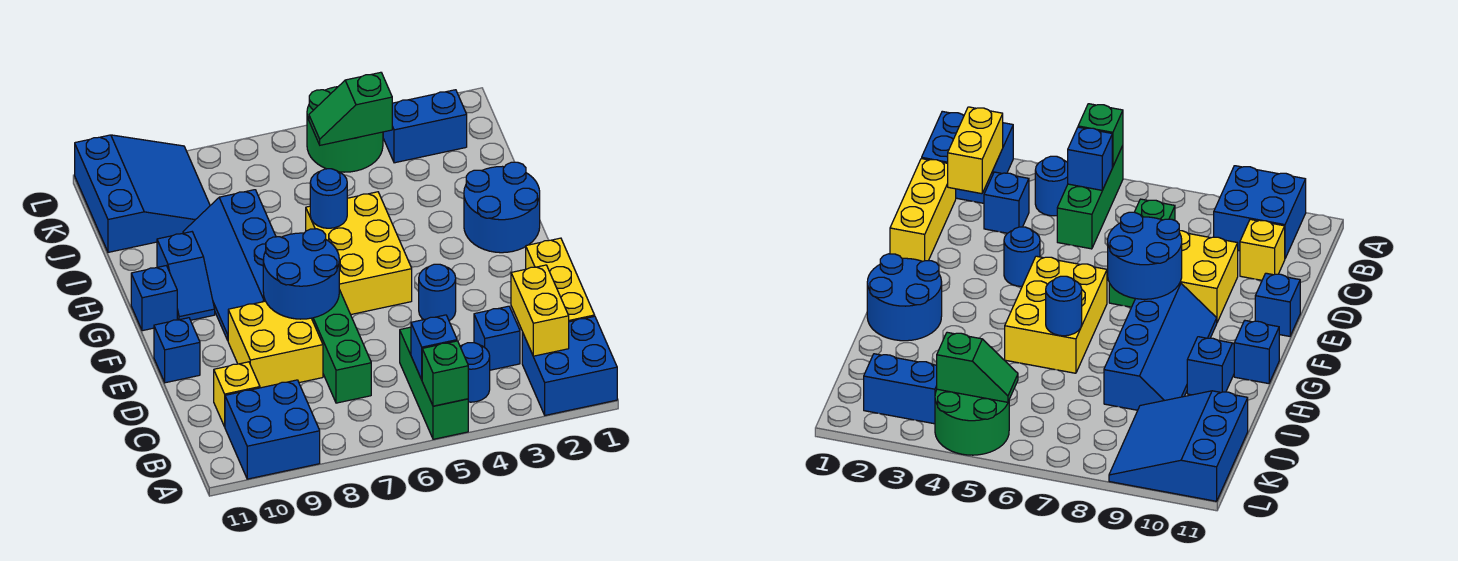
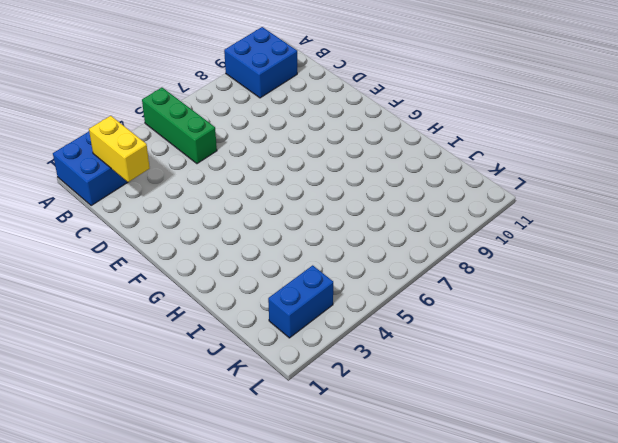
none -> blue 1x1 round brick [460,343,490,402]
none -> yellow 1x3 brick [526,238,595,322]
none -> blue 1x1 brick [474,306,520,370]

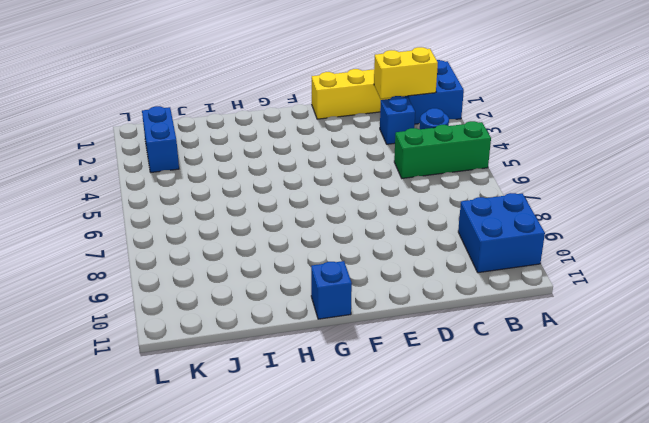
none -> green 1x3 brick [312,290,371,403]
none -> yellow 1x1 brick [214,362,260,427]
none -> yellow 2x2 brick [228,301,323,388]

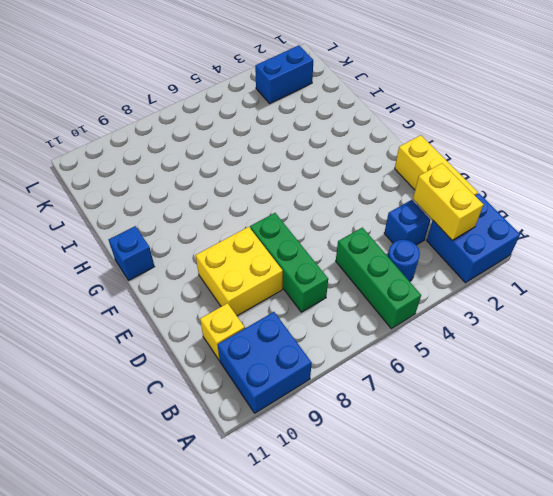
none -> blue 1x1 round brick [419,264,456,321]
none -> blue 1x1 brick [154,318,200,383]
none -> yellow 2x3 brick [306,192,412,315]

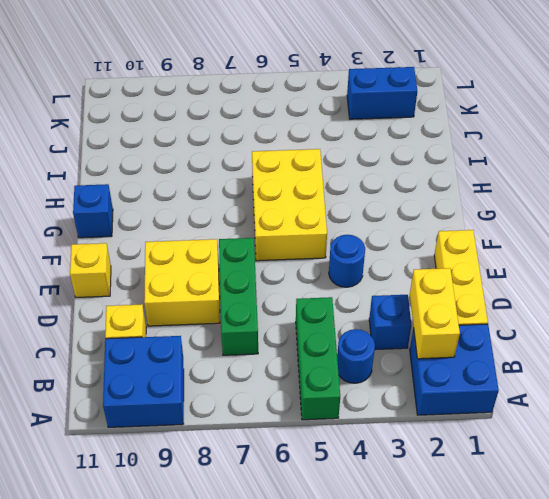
yellow 1x1 brick [70,243,111,297] -> blue 1x1 brick [154,318,200,383]
none -> blue 2x4 slope [183,190,276,340]
none -> blue 2x2 round brick [464,162,540,253]
none -> blue 1x2 slope [157,232,215,320]

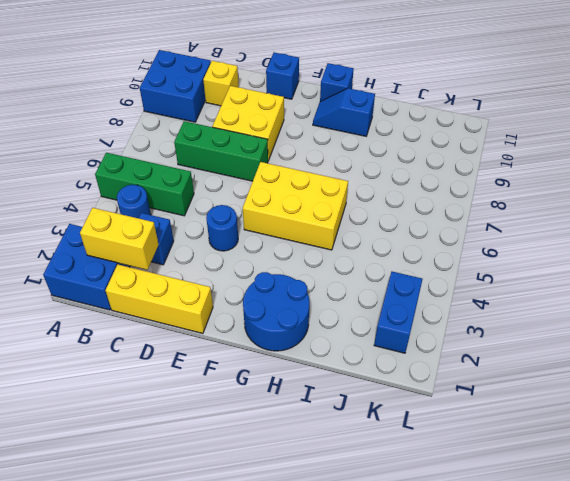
none -> blue 2x4 slope [183,190,276,340]
none -> blue 3x3 slope [75,135,210,252]
none -> green 2x2 round brick [307,87,383,172]

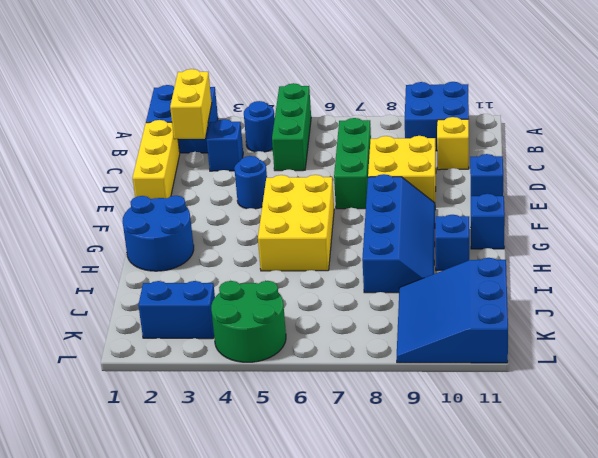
none -> green 1x1 brick [422,341,468,406]
none -> blue 1x1 brick [411,315,457,380]
none -> blue 2x2 round brick [263,229,339,319]

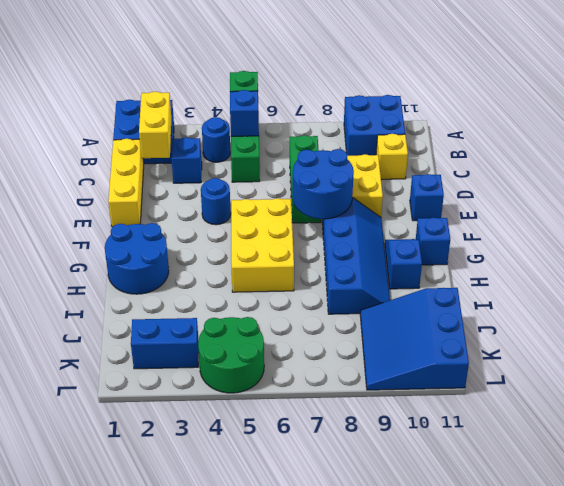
none -> blue 1x1 round brick [310,169,347,228]
none -> green 1x2 slope [309,72,392,145]

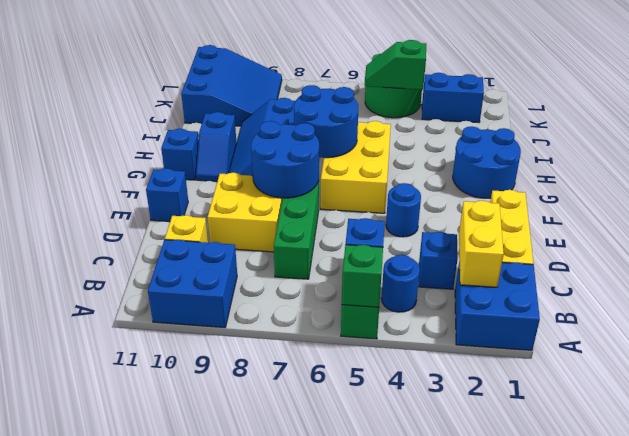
blue 2x2 round brick [294,85,358,158] -> blue 1x1 round brick [310,169,347,228]

